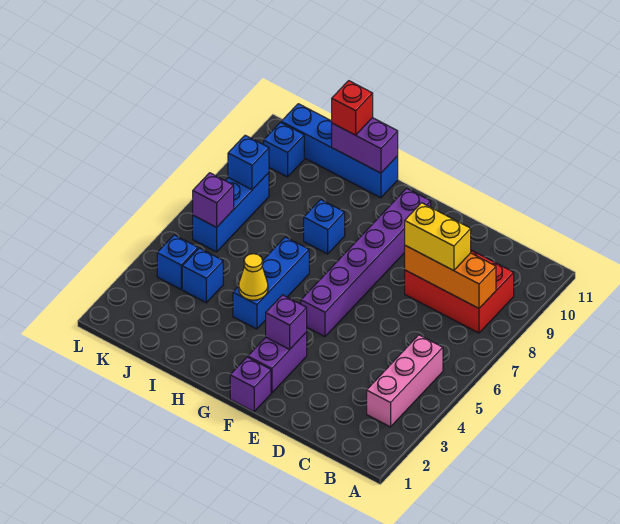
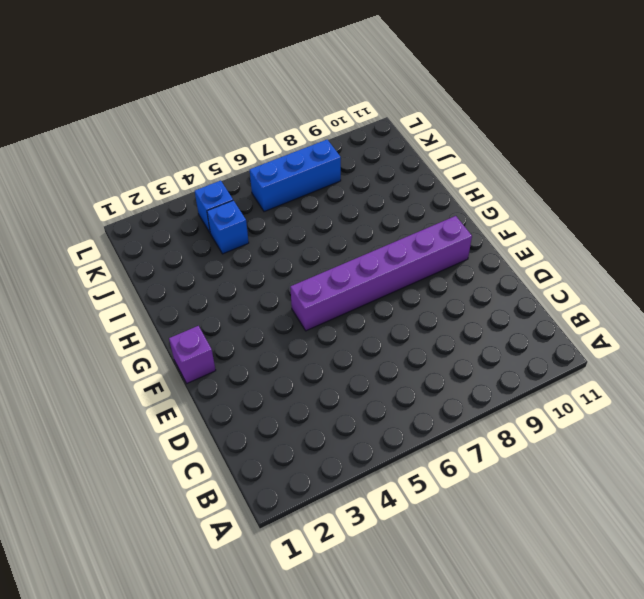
none -> pink 1x3 brick [367,335,443,427]
none -> red 2x3 brick [405,250,514,333]
none -> purple 1x2 brick [248,332,307,393]

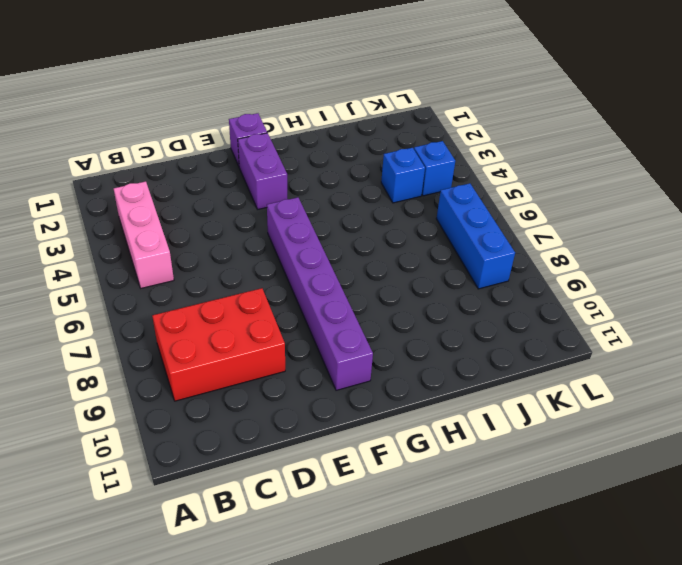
none -> blue 1x3 brick [233,237,309,329]
none -> blue 1x1 brick [304,200,345,254]
none -> blue 1x4 brick [281,104,398,198]

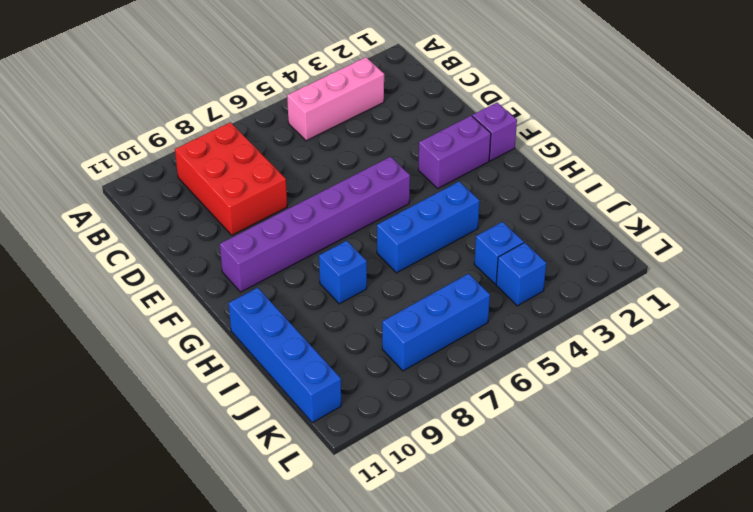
none -> blue 1x1 brick [264,122,304,177]
none -> orange 1x3 brick [405,246,496,308]
none -> purple 1x1 brick [266,295,307,349]

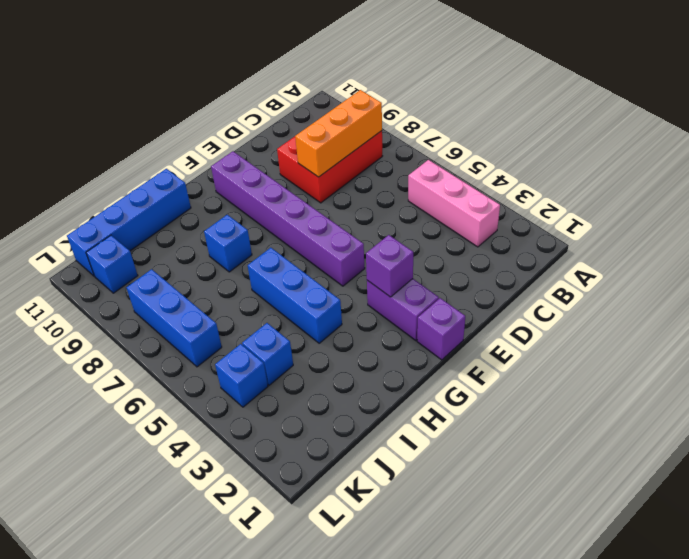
none -> yellow 1x1 cone [239,254,268,300]
none -> purple 1x2 brick [332,118,398,173]
none -> purple 1x1 brick [193,173,234,227]

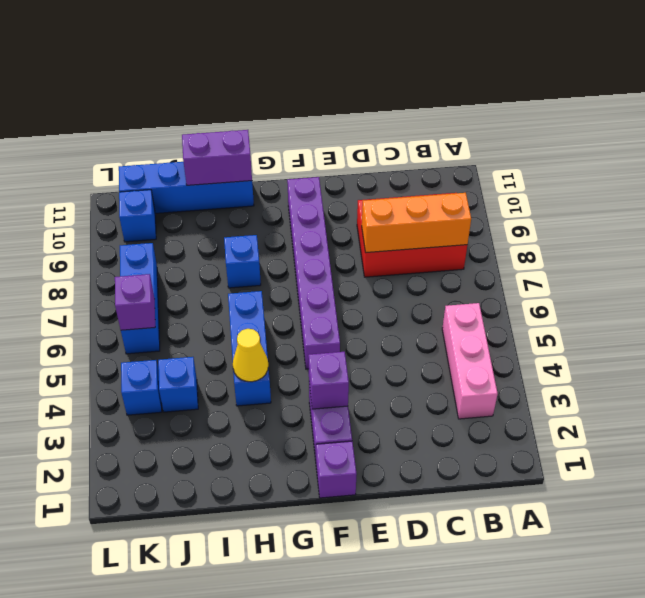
none -> blue 1x1 brick [228,135,269,190]
none -> yellow 1x2 brick [405,203,471,271]
none -> red 1x1 brick [332,81,373,135]

